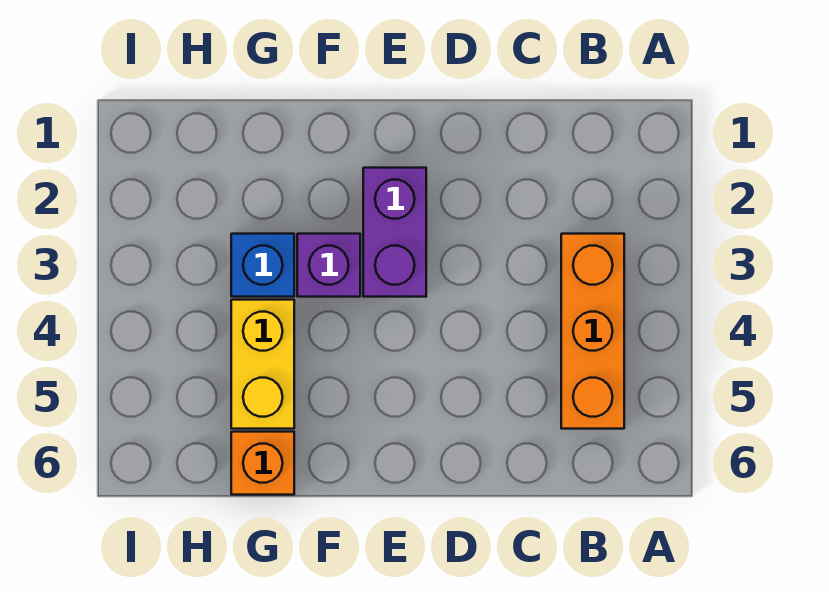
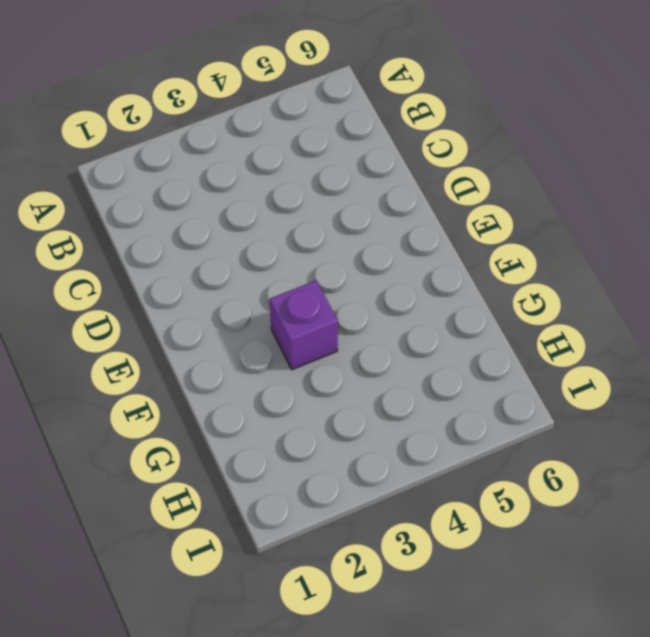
none -> orange 1x3 brick [561,234,624,429]
none -> purple 1x2 brick [363,168,426,297]

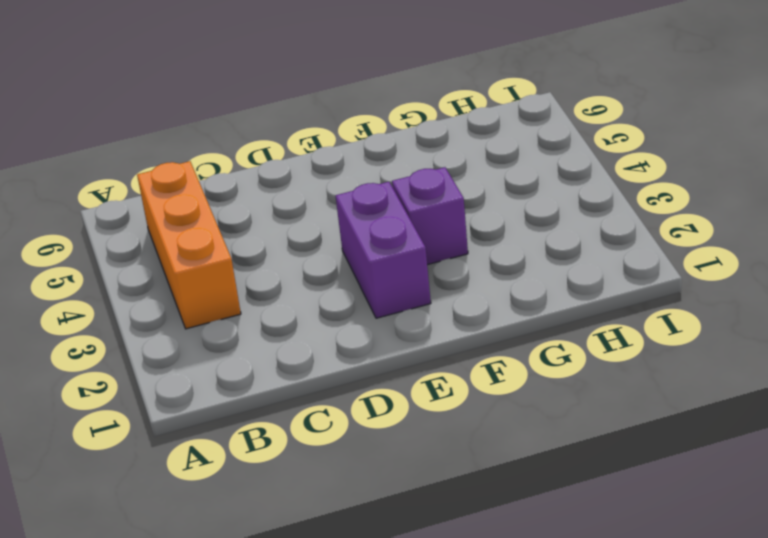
none -> blue 1x1 brick [231,234,294,297]
none -> yellow 1x2 brick [231,300,294,429]

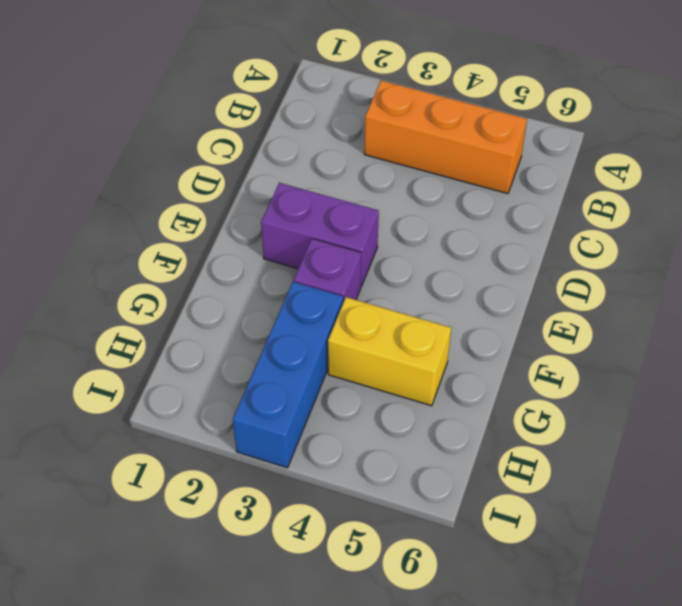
blue 1x3 brick [233,282,343,468] -> blue 1x1 brick [231,234,294,297]
none -> orange 1x1 brick [231,432,294,495]

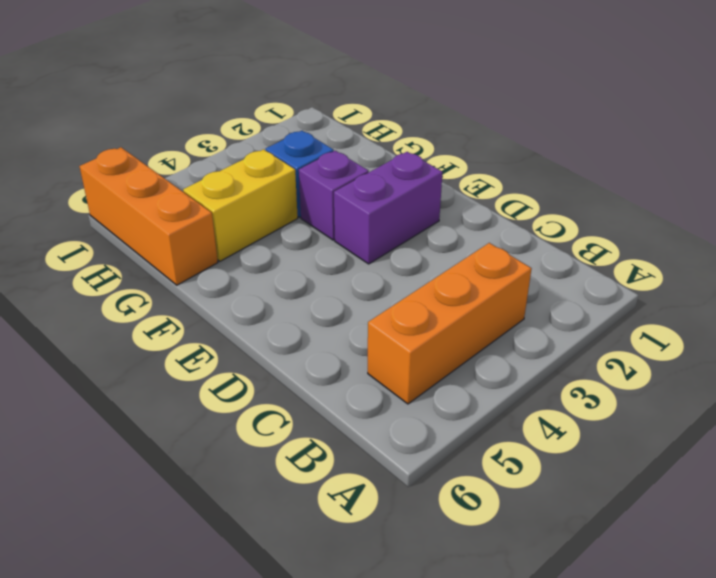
orange 1x3 brick [80,147,218,285] -> orange 1x1 brick [231,432,294,495]

